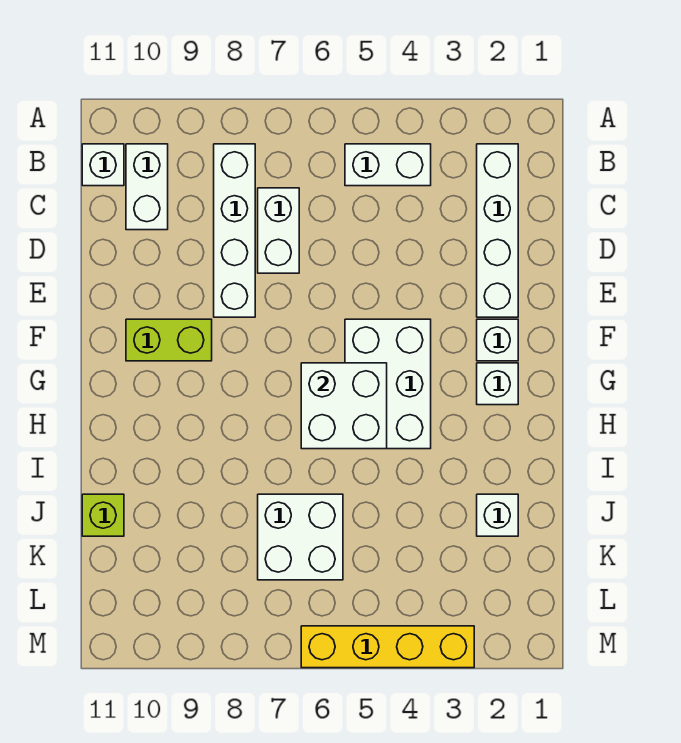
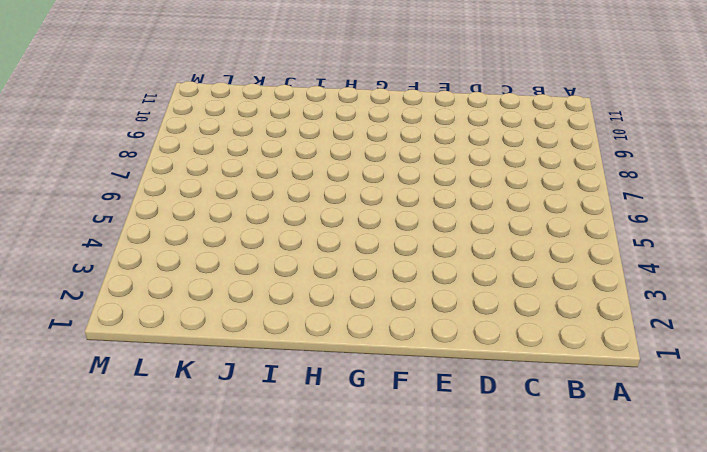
none -> white 1x4 brick [477,144,518,317]
none -> white 1x2 brick [345,144,431,186]
none -> white 1x4 brick [214,144,255,317]

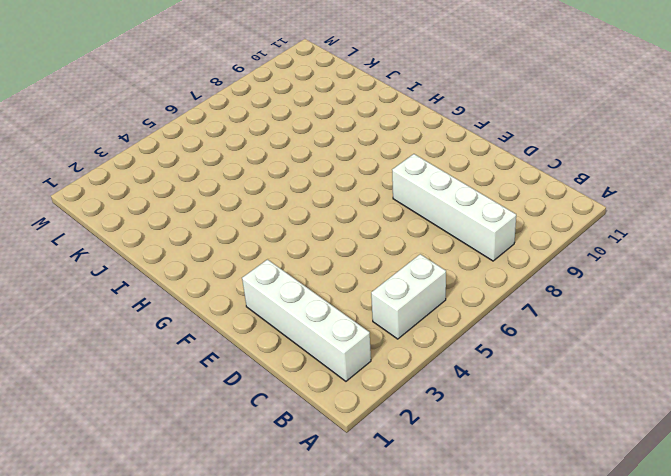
none -> white 1x2 brick [126,144,168,230]
none -> white 1x1 brick [82,144,124,186]
none -> white 1x2 brick [258,188,299,273]

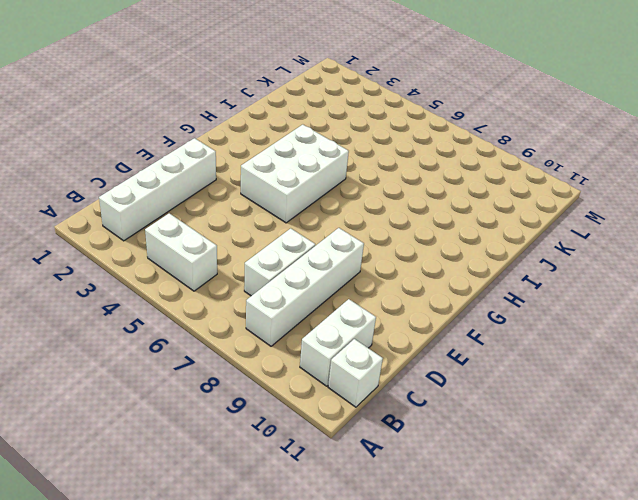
none -> white 1x1 brick [477,319,518,361]
none -> lime 1x2 brick [126,319,212,361]
none -> white 1x1 brick [477,363,518,405]

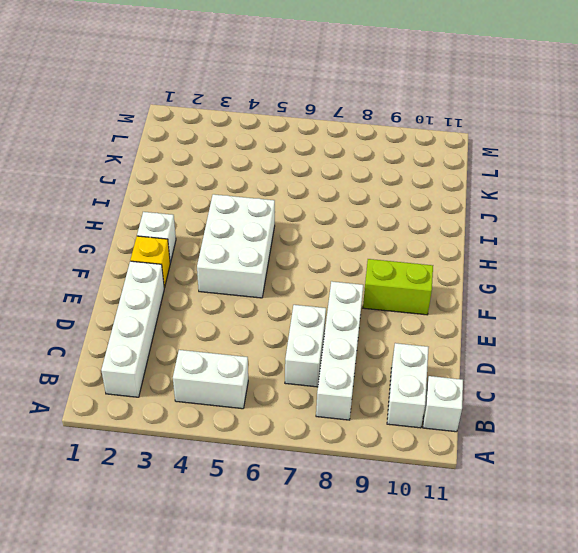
yellow 1x1 brick [130,236,170,288] -> white 1x1 brick [477,319,518,361]
none -> white 1x1 brick [477,494,518,536]
none -> white 2x2 brick [258,494,343,580]
none -> lime 1x1 brick [82,494,124,536]

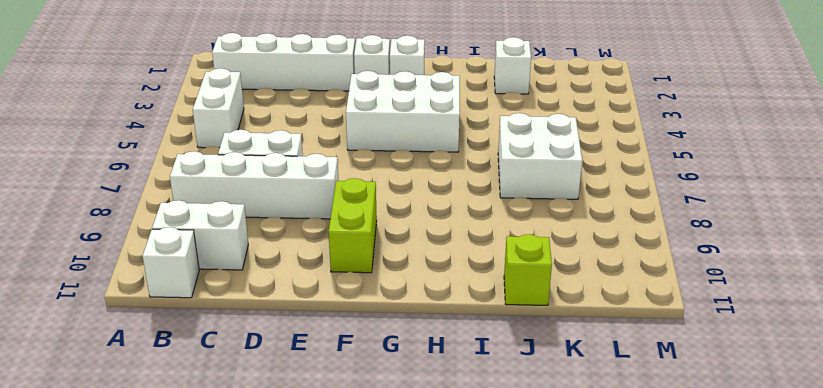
none -> yellow 1x4 brick [301,626,474,668]
none -> white 2x2 brick [301,363,387,449]

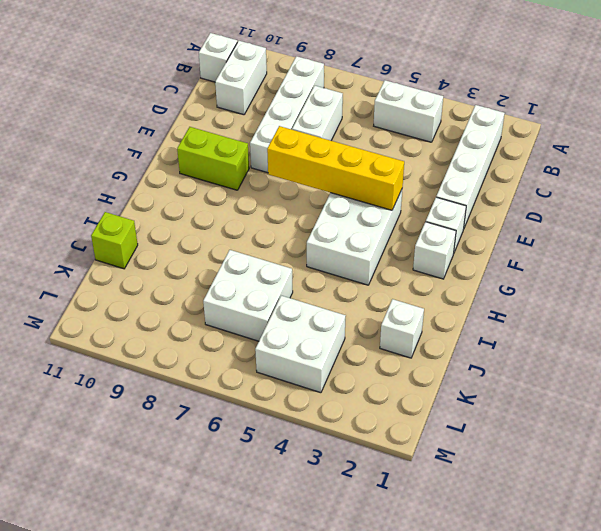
yellow 1x4 brick [267,126,404,210] -> yellow 1x4 brick moved to [301,626,474,668]
white 2x2 brick [255,296,346,393] -> white 2x2 brick moved to [301,363,387,449]

